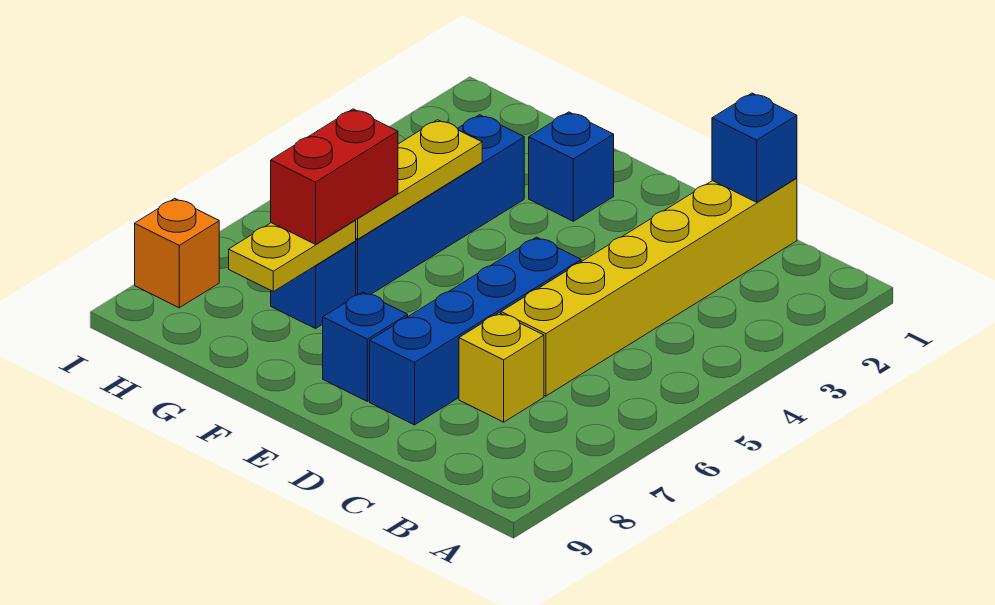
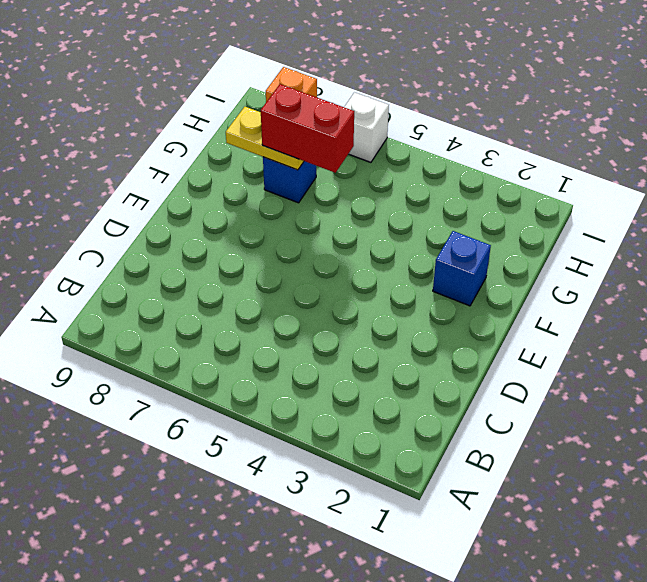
white 1x1 brick [344,92,389,162] -> none
none -> yellow 1x6 brick [501,178,797,396]
none -> yellow 1x1 brick [459,313,544,422]
none -> blue 1x4 brick [370,237,581,425]

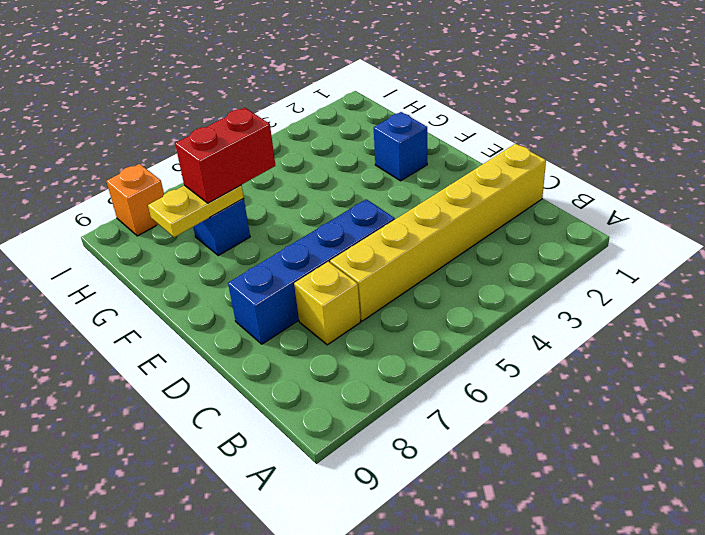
none -> blue 1x1 brick [323,292,408,401]
none -> blue 1x4 brick [355,115,524,295]
none -> blue 1x1 brick [712,93,797,202]

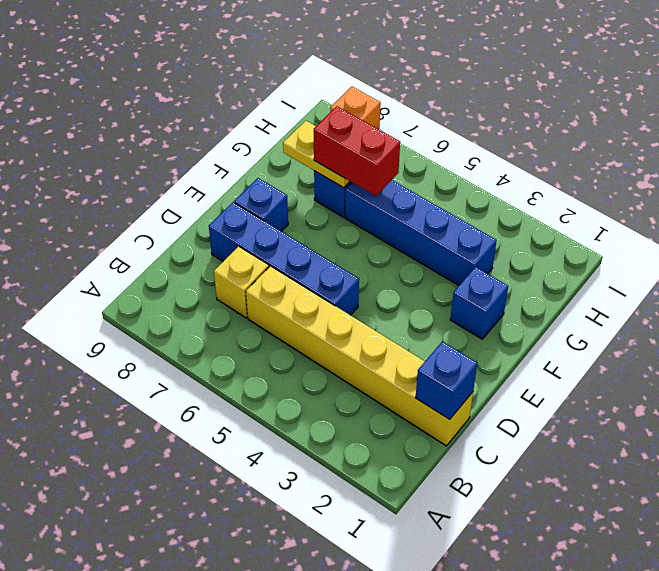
none -> yellow 1x3 plate [355,120,482,239]

